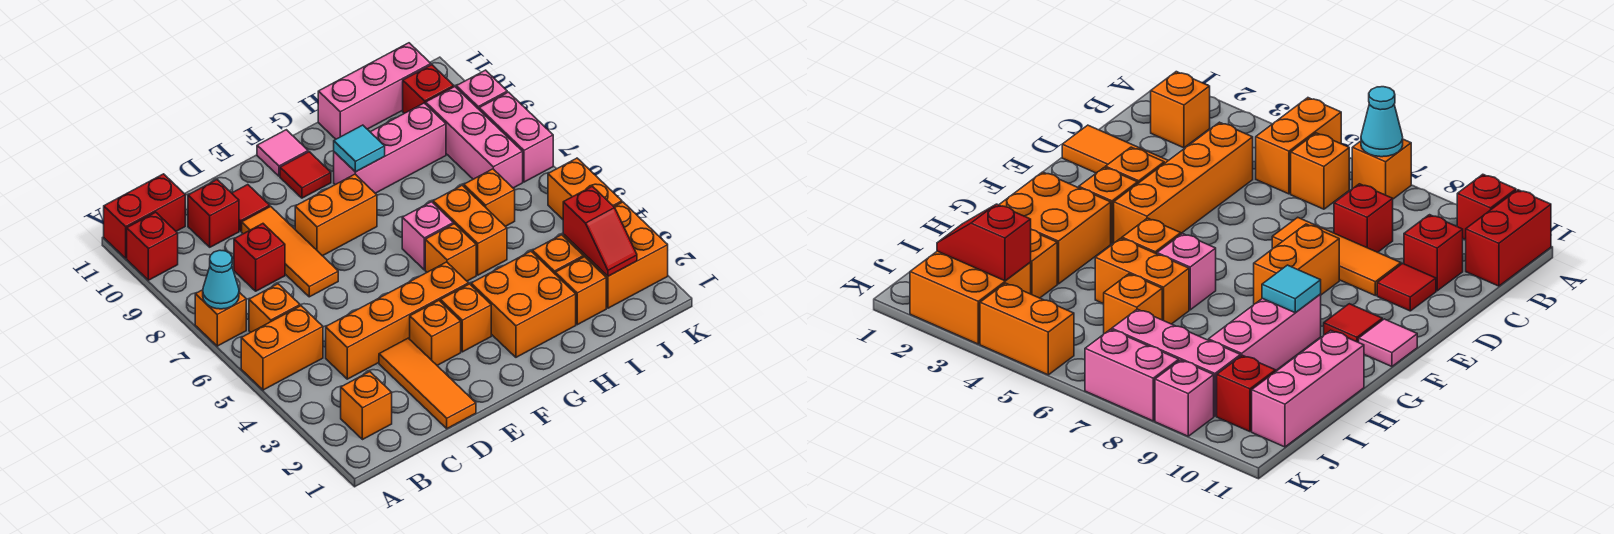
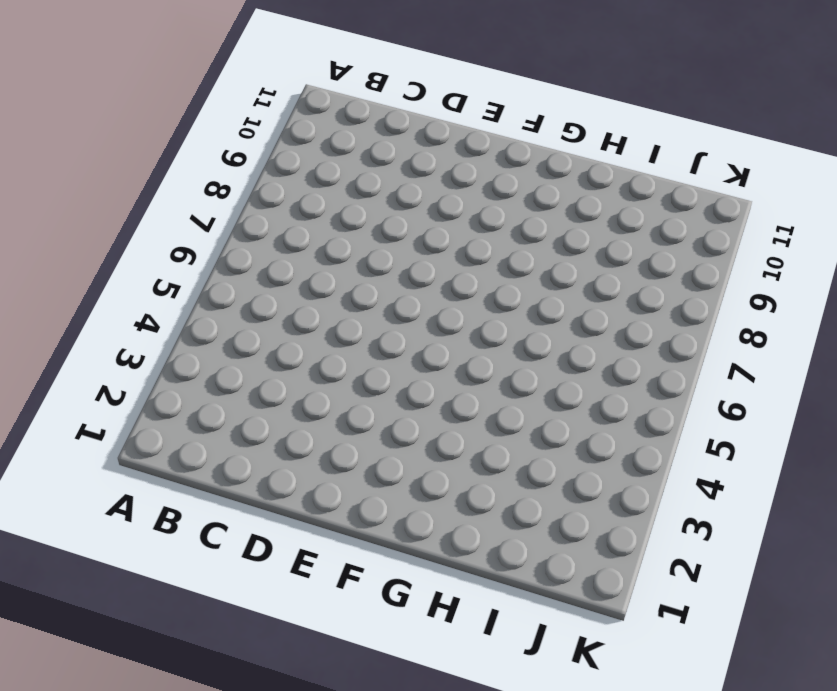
none -> orange 1x2 brick [241,306,323,390]
none -> orange 1x1 brick [195,290,246,346]
none -> red 1x1 brick [127,212,178,280]
none -> red 1x2 brick [104,174,185,258]

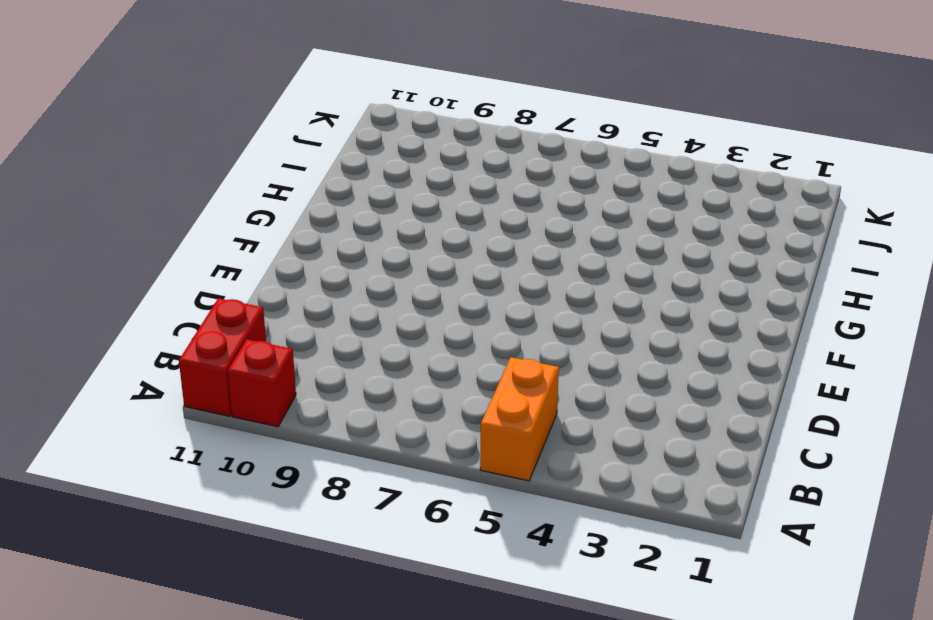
none -> orange 1x1 brick [195,290,246,346]
none -> orange 1x1 brick [341,372,392,440]
none -> orange 1x1 brick [249,284,300,332]
none -> orange 1x4 brick [326,262,469,379]

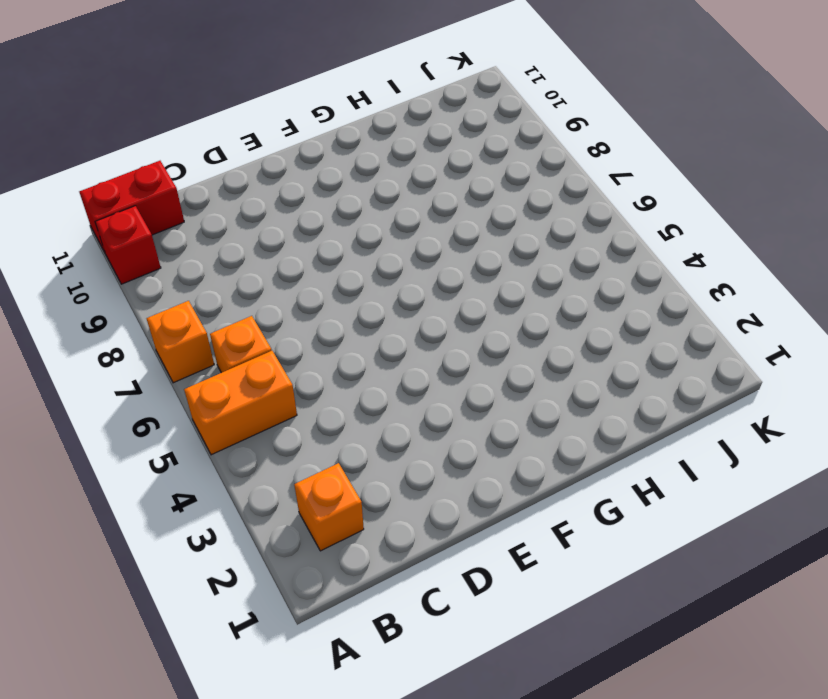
none -> orange 1x4 brick [326,262,469,379]
none -> red 1x1 brick [234,224,285,291]
none -> red 1x1 brick [188,180,239,247]
none -> orange 1x3 tile [379,338,476,429]

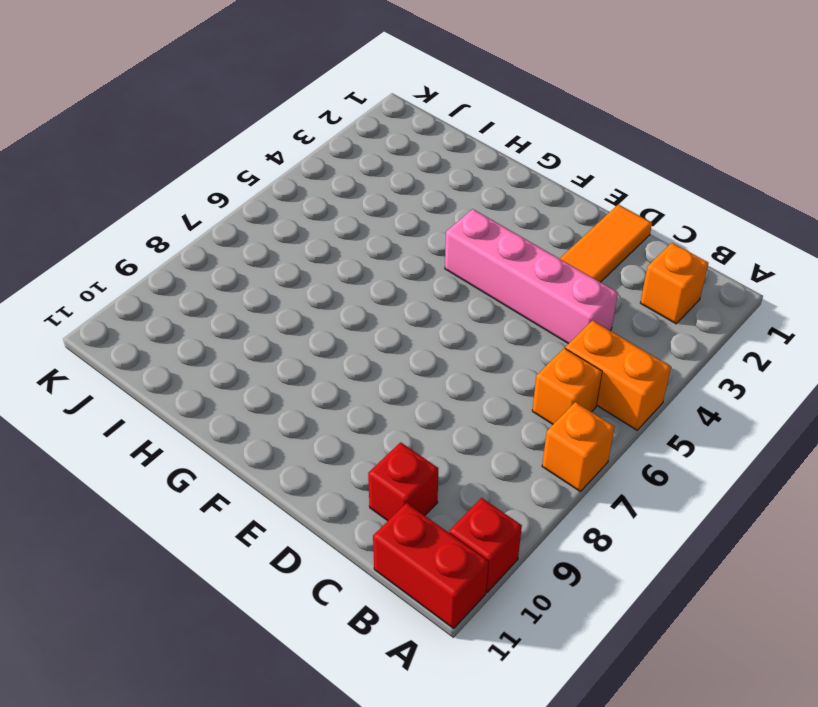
pink 1x4 brick [445,209,618,344] -> orange 1x4 brick [326,262,469,379]
none -> red 1x1 brick [234,224,285,291]
none -> orange 1x3 tile [242,206,338,297]
none -> red 1x1 tile [232,185,270,231]
none -> orange 1x1 brick [410,301,461,365]

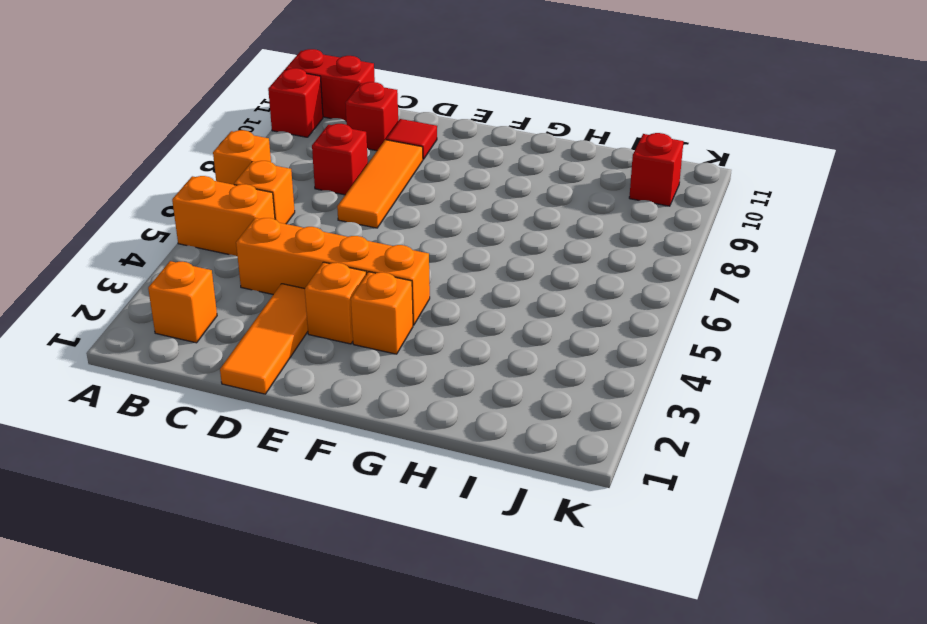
none -> orange 1x2 brick [295,174,377,256]
none -> red 1x1 tile [280,152,331,198]
none -> pink 1x1 tile [257,130,308,176]
none -> orange 2x2 brick [471,251,576,357]

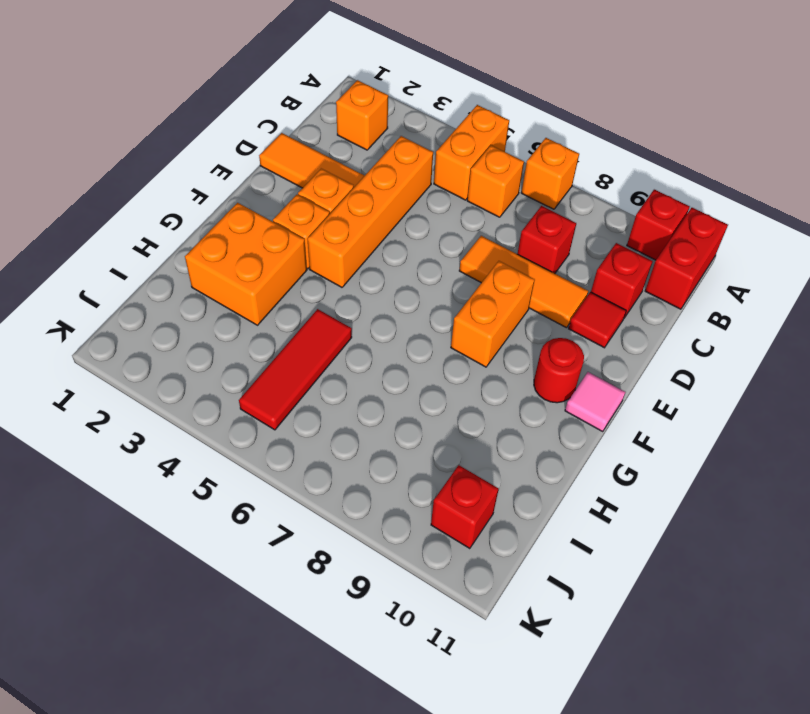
red 1x1 round brick [534,338,584,403] -> red 1x1 tile [280,152,331,198]
red 1x3 tile [239,309,352,430] -> orange 1x2 brick [433,185,507,275]
none -> orange 1x1 brick [425,224,476,281]
none -> pink 1x1 brick [402,202,453,270]
none -> pink 1x3 brick [334,103,446,193]
none -> pink 1x3 brick [318,43,431,139]

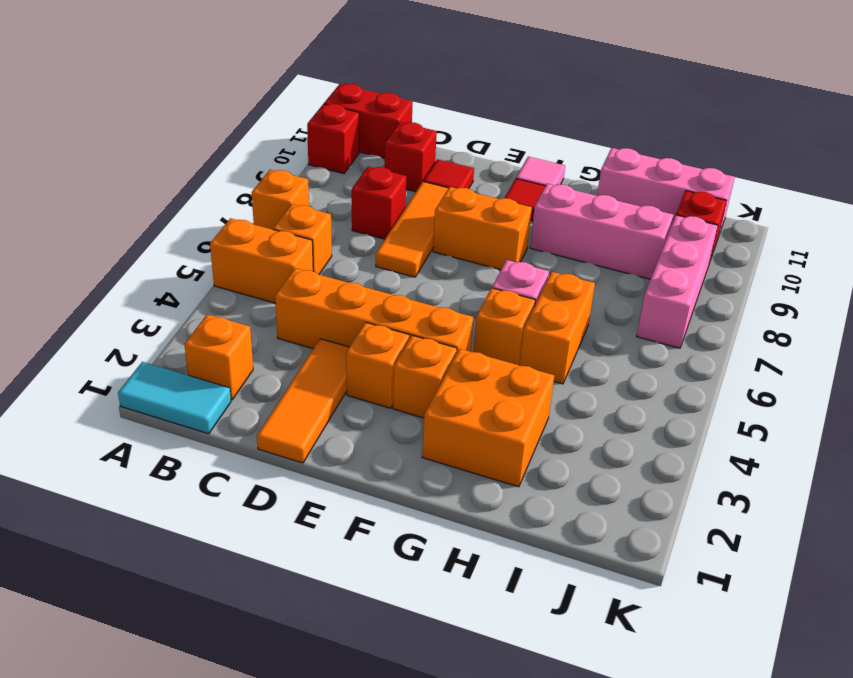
cyan 1x2 tile [118,362,231,434] -> none
none -> orange 1x1 brick [555,257,606,325]
none -> orange 1x1 brick [532,235,584,274]
none -> orange 1x1 brick [464,169,515,226]
none -> orange 2x2 brick [563,202,668,308]

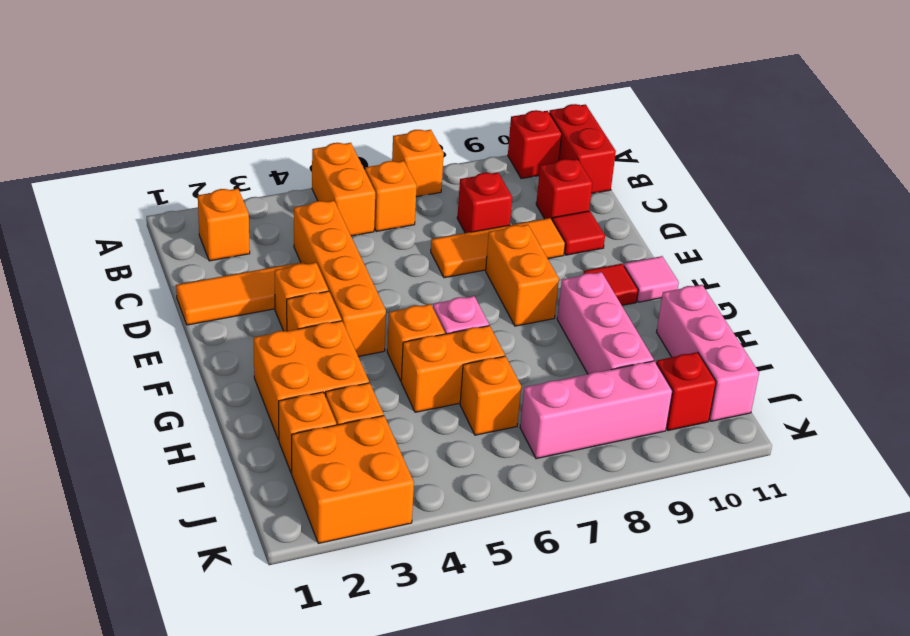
none -> orange 1x2 brick [548,158,622,219]
none -> pink 1x2 brick [479,92,553,182]
none -> pink 1x1 brick [456,70,507,109]
none -> cyan 1x1 cone [203,250,239,309]

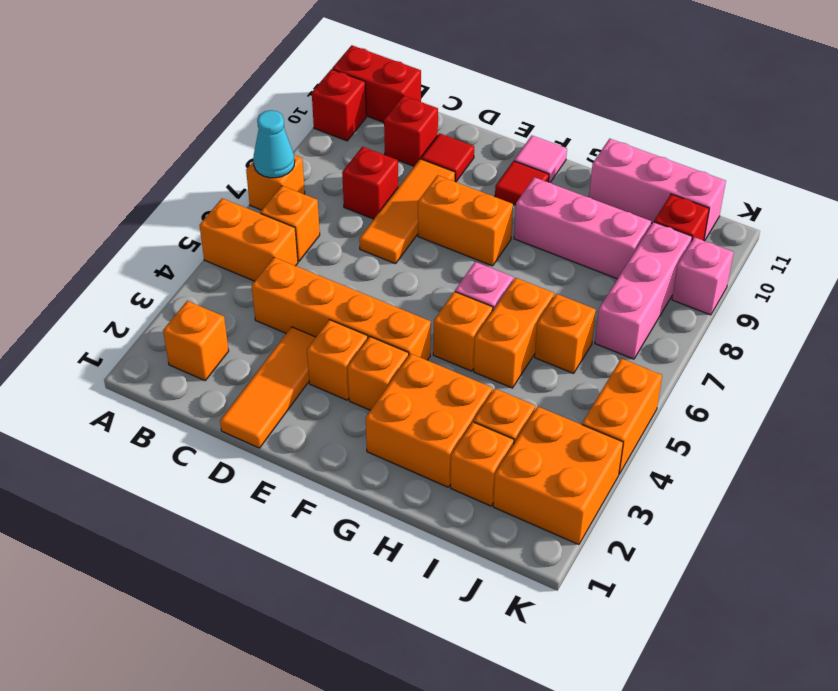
none -> pink 1x2 brick [479,92,553,182]
none -> cyan 1x1 tile [334,125,385,172]
none -> red 1x2 slope [563,186,637,276]

